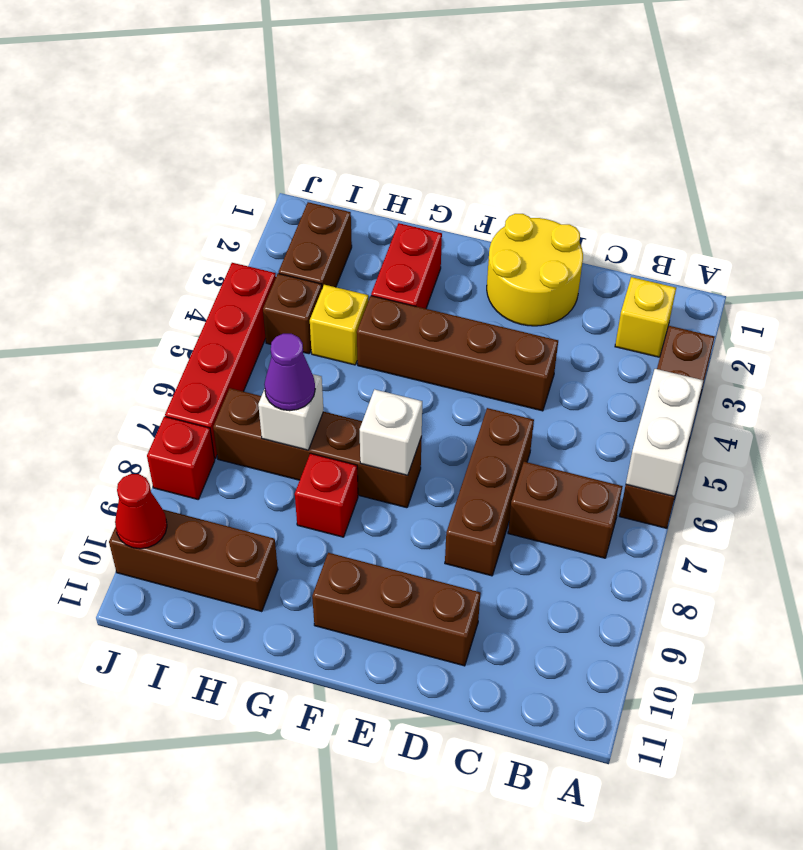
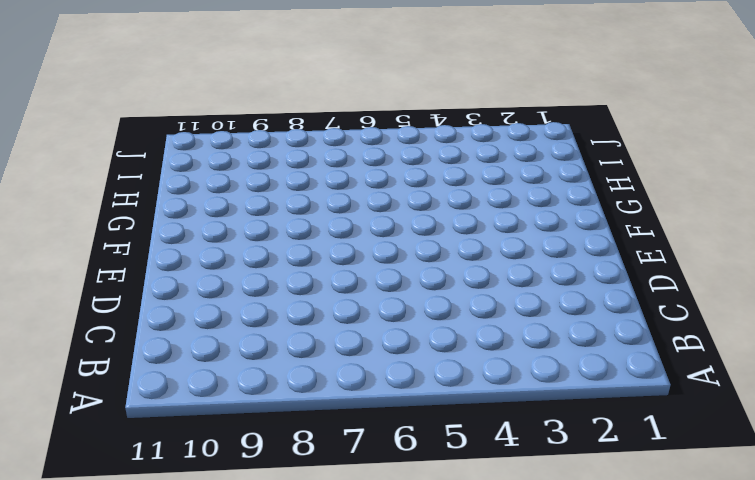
none -> brown 1x4 brick [620,326,715,528]
none -> yellow 1x1 brick [615,277,676,357]
none -> brown 1x2 brick [508,462,623,558]

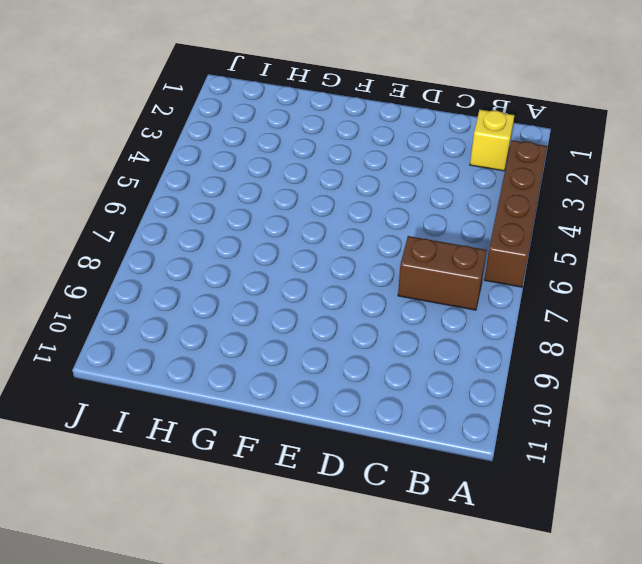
none -> yellow 2x2 round brick [487,214,583,326]
none -> brown 1x4 brick [357,296,558,411]
none -> brown 1x3 brick [445,408,534,576]

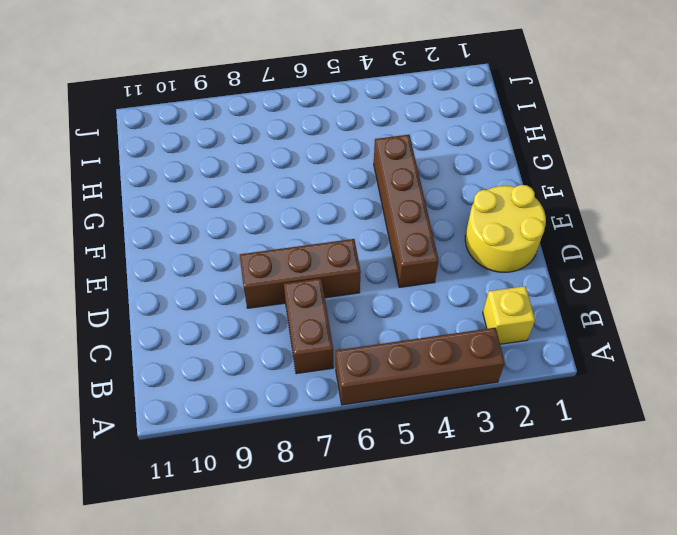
none -> brown 1x3 brick [312,553,481,666]
none -> brown 1x4 brick [213,388,422,508]
none -> red 1x2 brick [371,223,442,309]

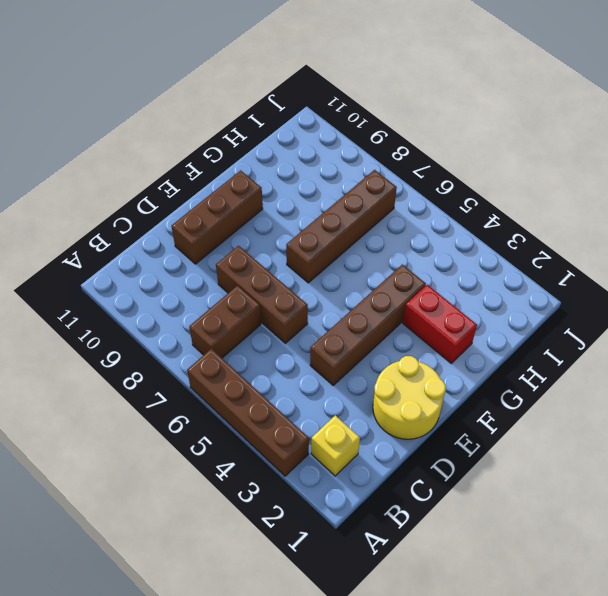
none -> red 1x1 brick [295,453,358,537]
none -> yellow 1x1 brick [310,285,368,365]
none -> brown 1x3 brick [109,510,278,612]

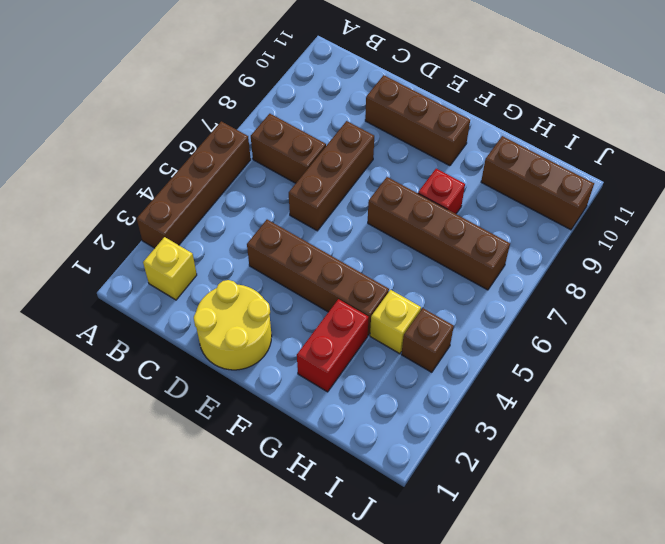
none -> brown 1x2 brick [279,202,352,288]
none -> red 1x4 brick [165,263,276,459]
none -> red 1x1 brick [147,416,215,499]

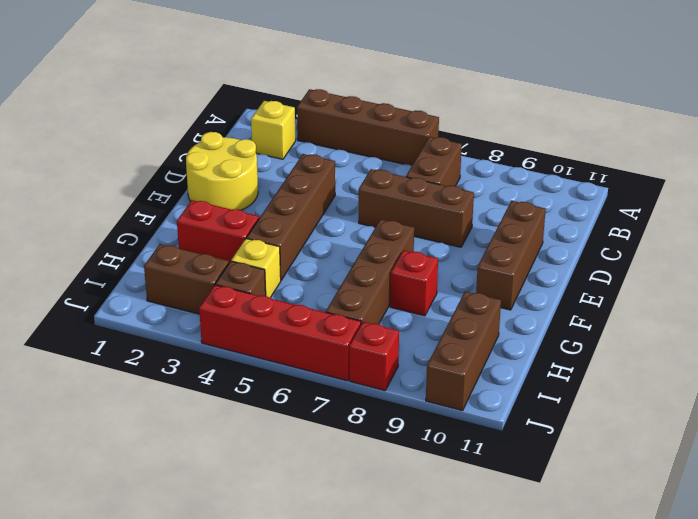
none -> white 1x2 brick [626,369,703,496]
none -> white 1x1 brick [360,389,422,475]
none -> white 1x1 brick [258,374,324,450]

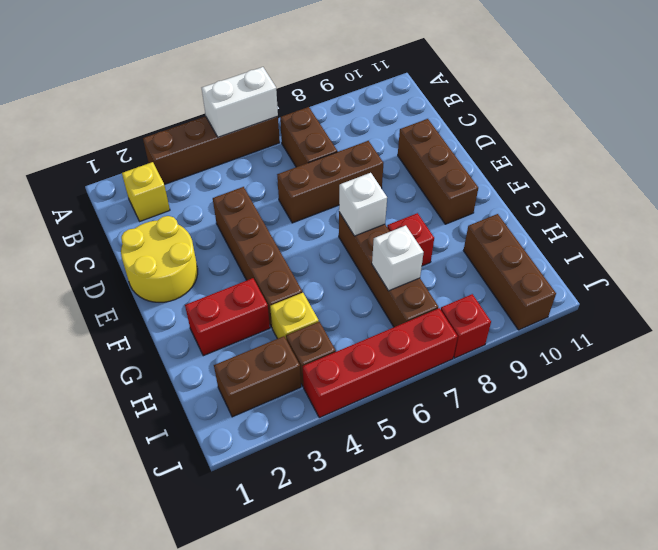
none -> red 1x1 cone [115,474,167,549]
none -> purple 1x1 cone [264,334,315,411]

